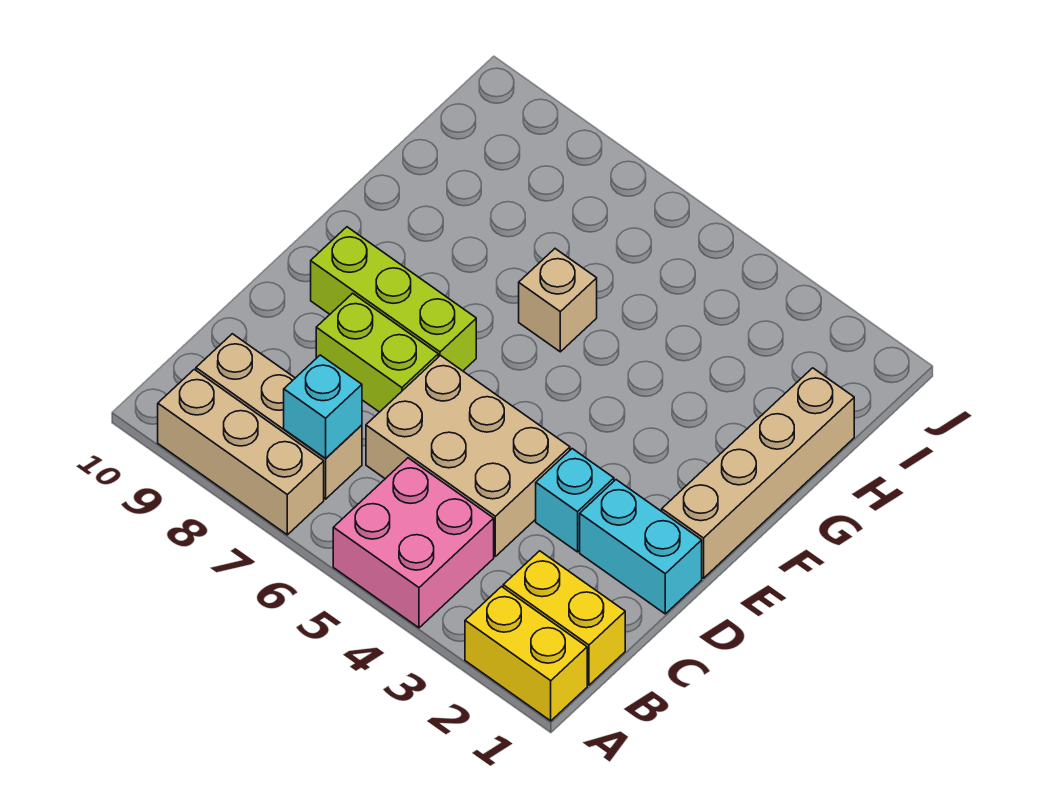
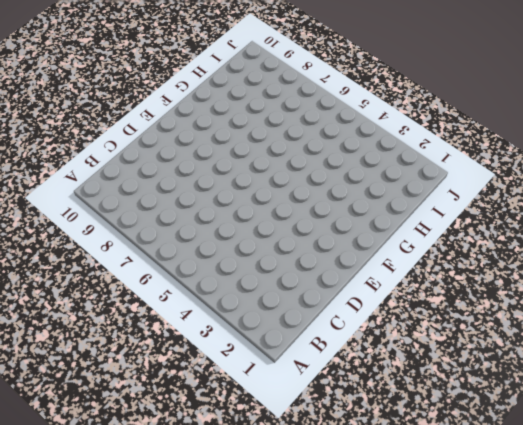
none -> yellow 1x2 brick [465,587,587,721]
none -> pink 2x2 brick [333,458,494,628]
none -> tan 1x3 brick [158,369,324,535]

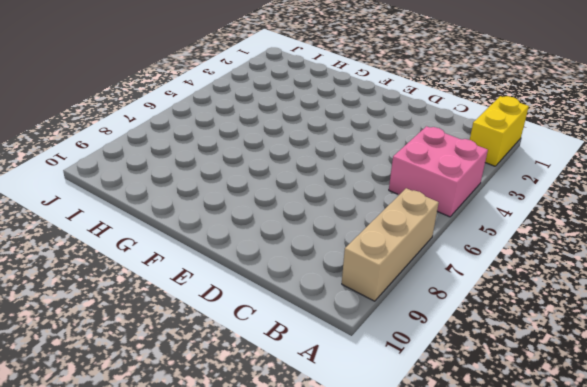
none -> yellow 1x2 brick [503,551,625,685]
none -> tan 1x3 brick [196,334,362,499]
none -> tan 2x3 brick [366,356,570,556]

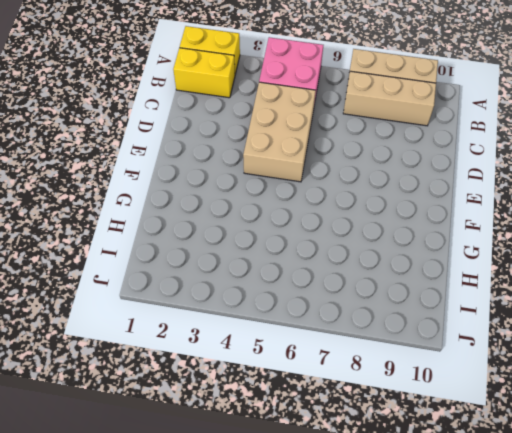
tan 2x3 brick [243,82,316,182] -> tan 2x3 brick turned to [366,356,570,556]
none -> cyan 1x2 brick [580,480,702,614]
none -> cyan 1x1 brick [536,449,614,552]
none -> lime 1x2 brick [316,293,438,412]

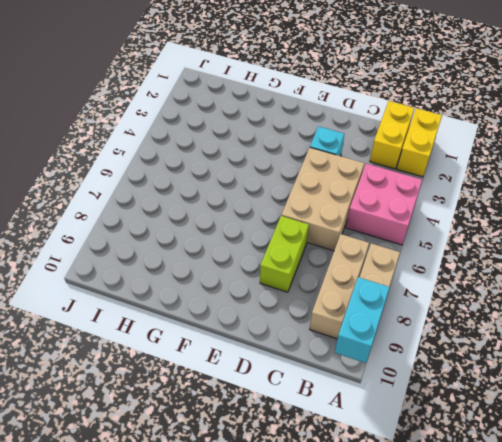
cyan 1x2 brick [335,277,390,363] -> cyan 1x2 brick moved to [580,480,702,614]
none -> tan 1x4 brick [662,368,854,578]
none -> lime 1x3 brick [311,227,476,371]
none -> tan 1x1 brick [519,249,597,352]

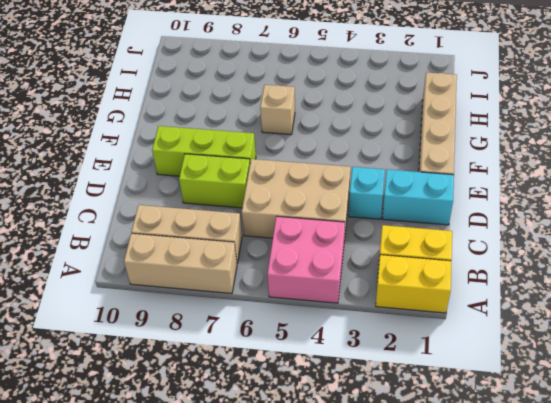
none -> cyan 1x1 brick [284,355,362,458]

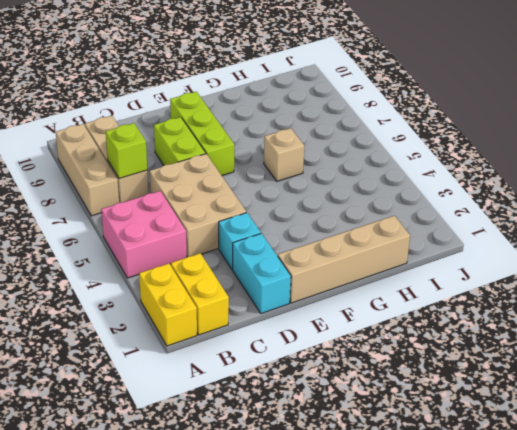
lime 1x1 brick [106,123,147,178] -> cyan 1x1 brick [284,355,362,458]

